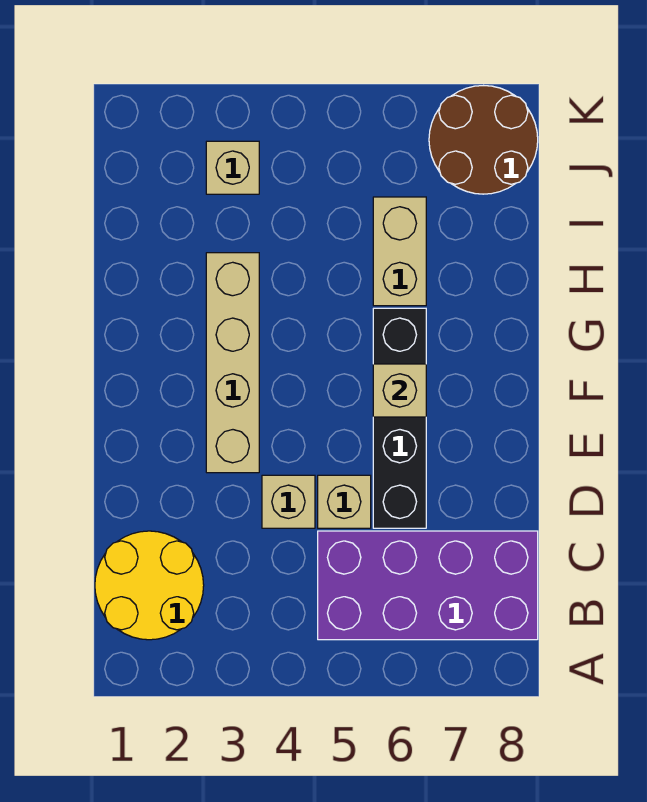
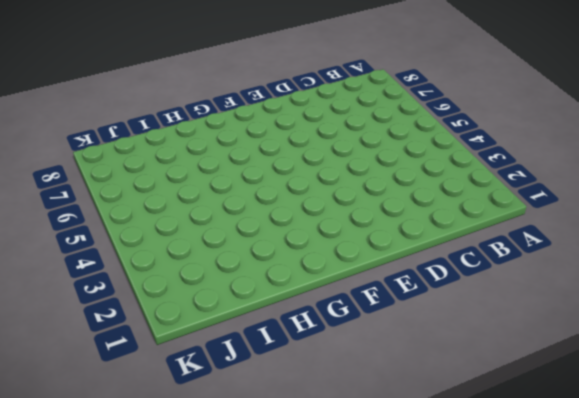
none -> yellow 2x2 round brick [95,531,204,640]
none -> purple 2x4 brick [318,531,538,640]

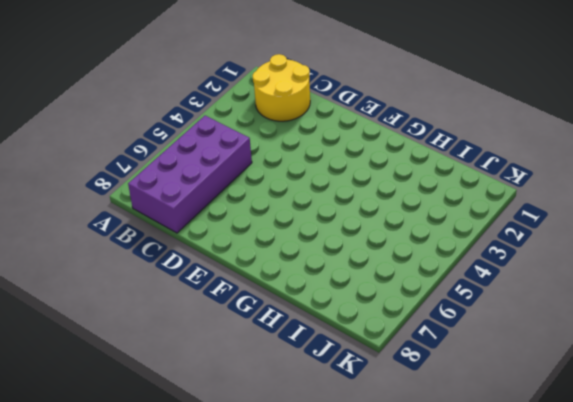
none -> tan 1x1 brick [262,475,315,528]
none -> tan 1x1 brick [318,475,371,528]

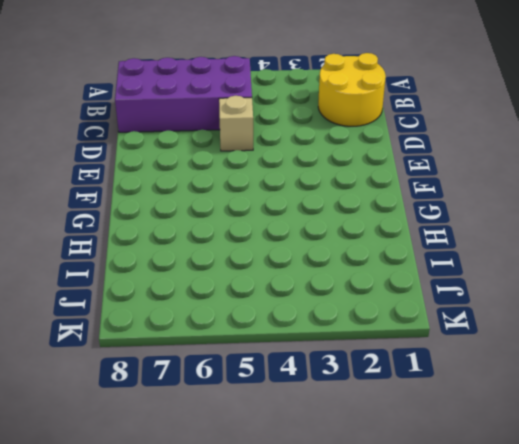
none -> tan 1x1 brick [262,475,315,528]
none -> black 1x4 brick [373,308,426,528]

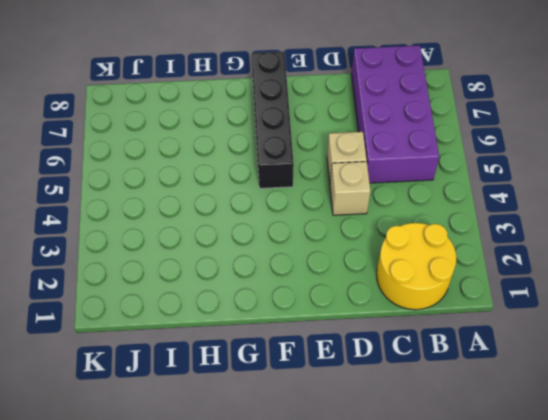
black 1x4 brick [252,52,294,188] -> black 1x4 brick turned to [373,308,426,528]
none -> tan 1x4 brick [206,253,259,473]
none -> tan 1x2 brick [373,197,426,306]

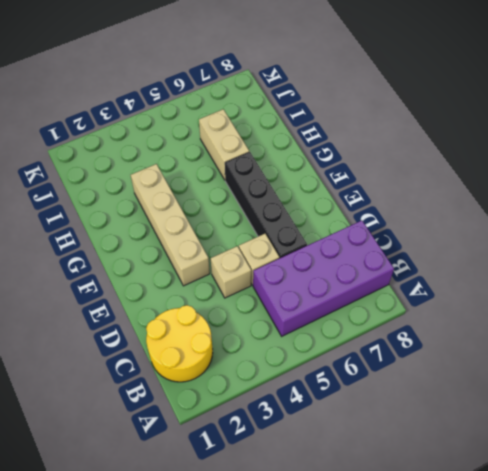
none -> tan 1x1 brick [206,141,259,194]
none -> brown 2x2 round brick [429,86,538,194]

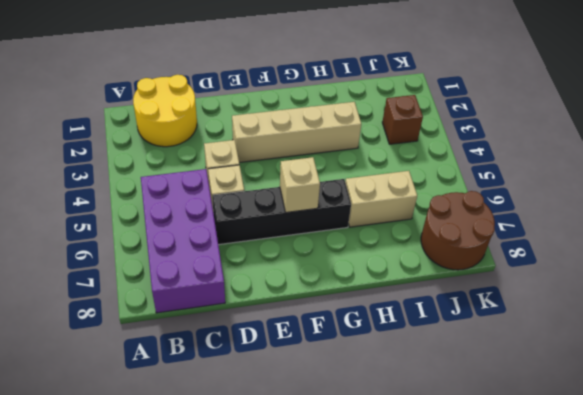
brown 1x1 brick [382,95,423,144] -> tan 1x1 brick [206,141,259,194]

